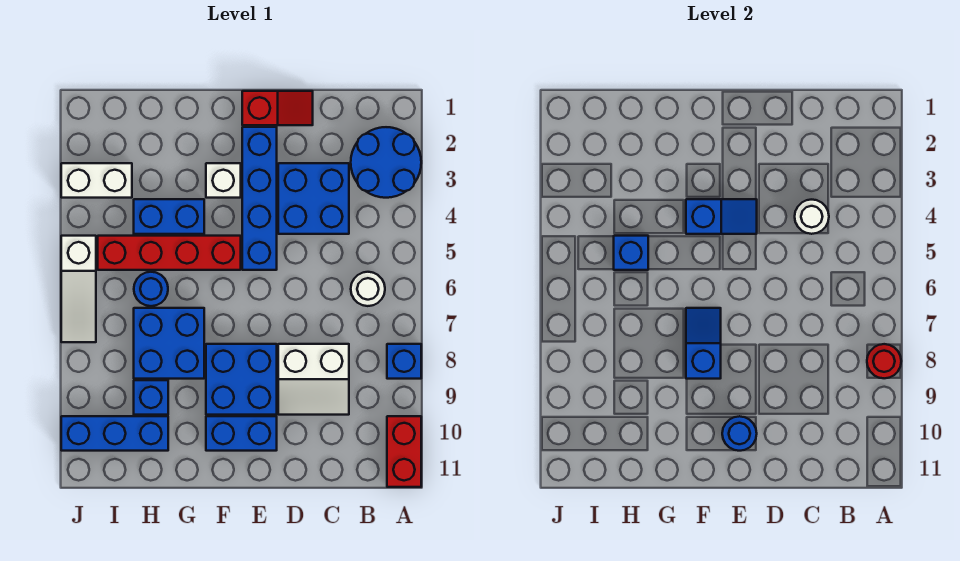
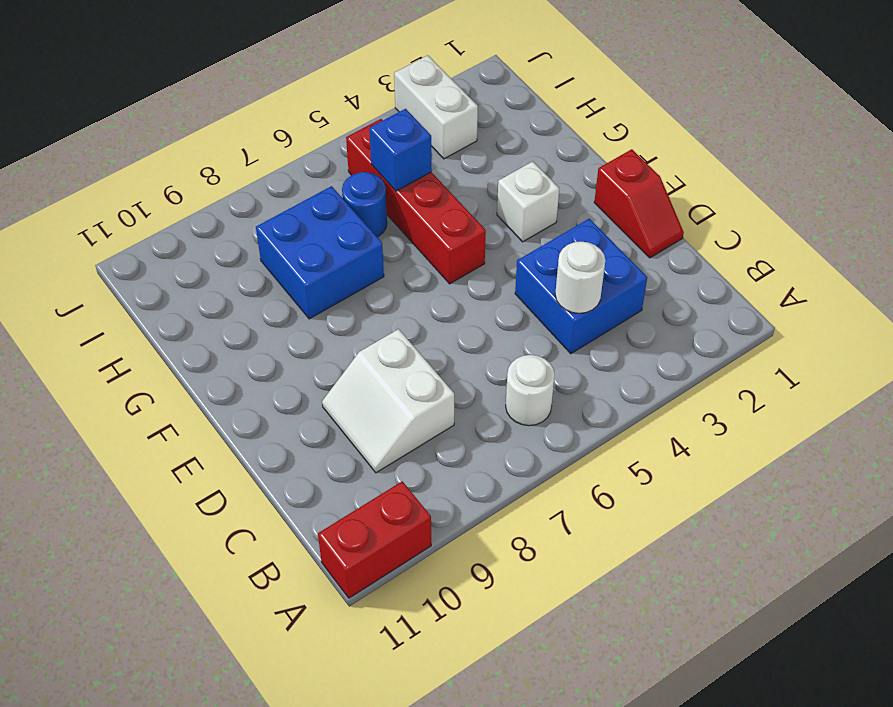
none -> blue 2x2 round brick [351,127,421,198]
none -> blue 1x1 brick [387,344,421,379]
none -> blue 1x4 brick [242,127,277,270]

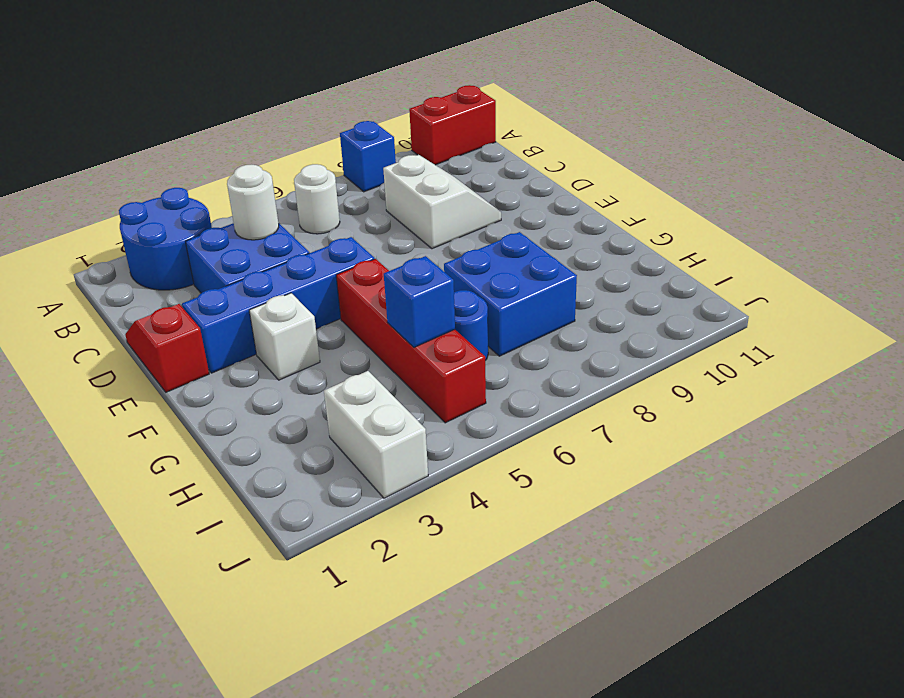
none -> blue 2x2 brick [206,344,277,415]
none -> blue 1x2 brick [206,416,277,451]
none -> blue 1x2 brick [134,199,204,234]

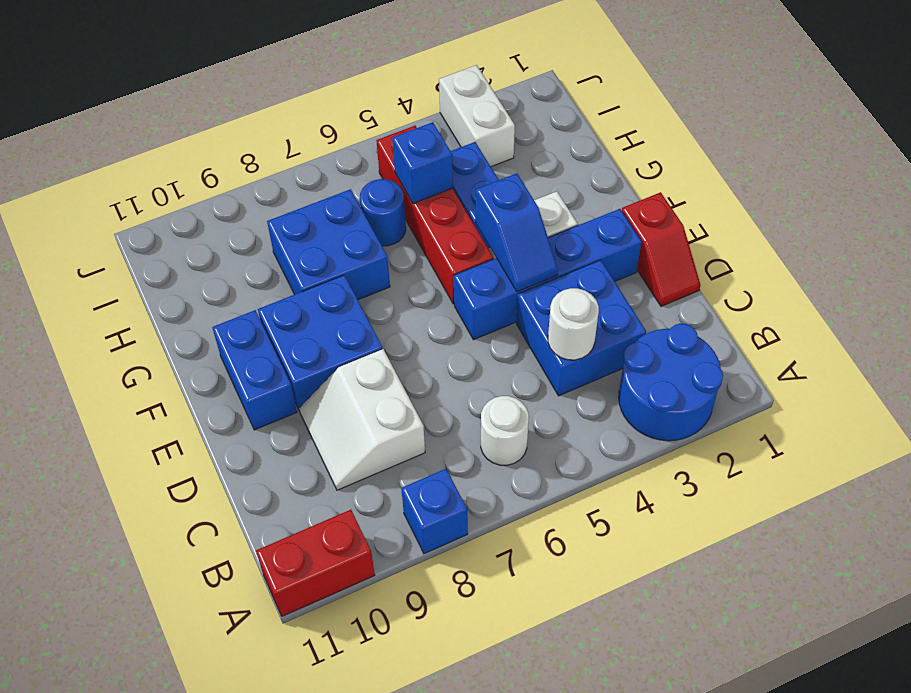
none -> blue 1x1 brick [134,380,168,415]
none -> blue 1x3 brick [61,416,168,451]
none -> white 1x3 slope [61,236,96,342]

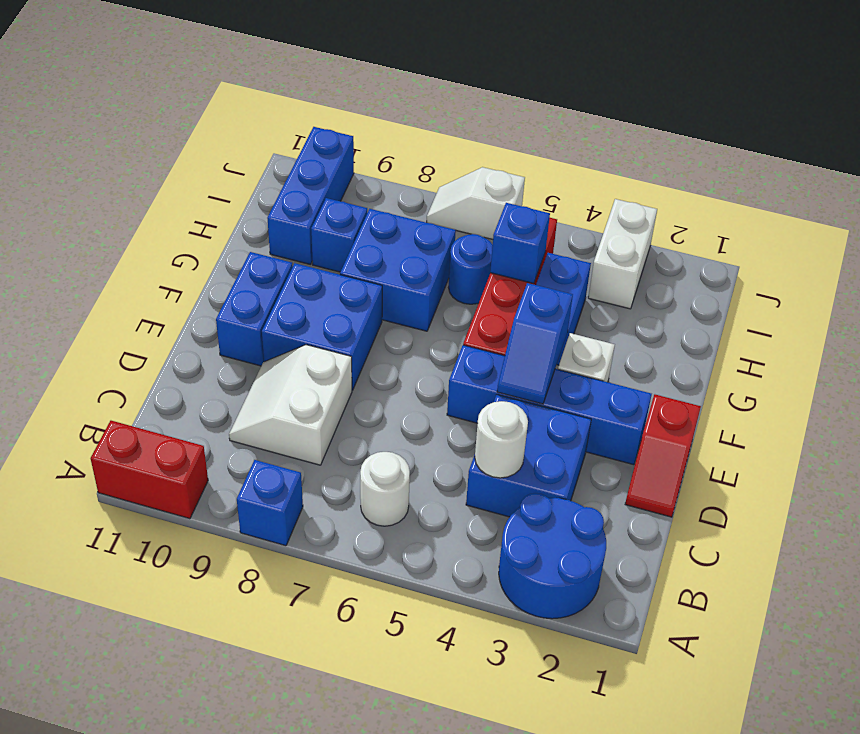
white 1x2 slope [427,167,525,239] -> white 1x3 slope [61,236,96,342]
none -> red 1x1 round brick [867,344,901,378]
none -> blue 1x1 round brick [722,416,757,451]
none -> blue 1x2 slope [686,308,721,379]

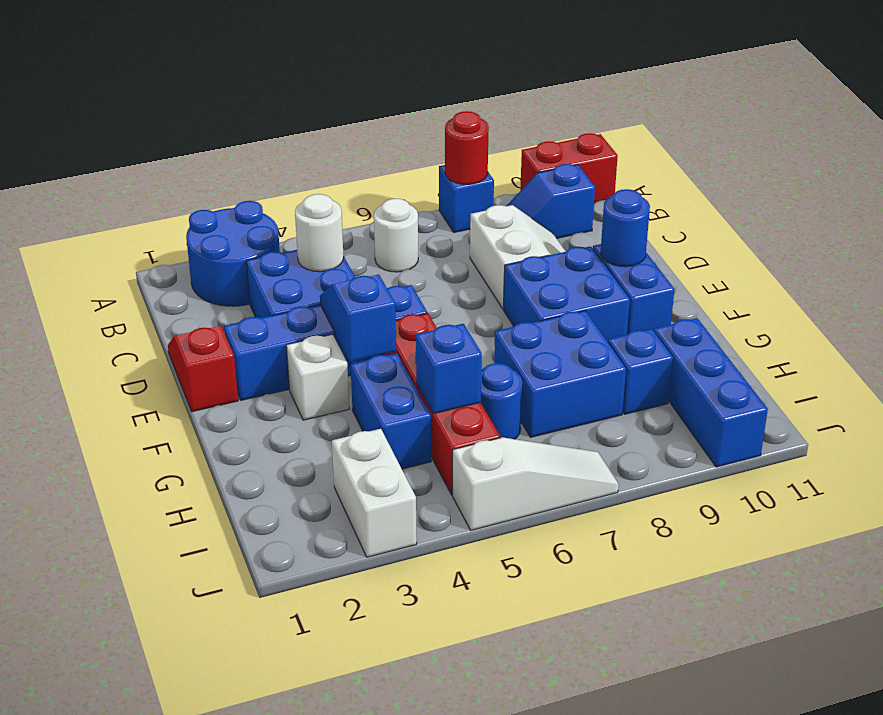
blue 1x2 slope [507,164,595,238] -> blue 1x2 slope moved to [686,308,721,379]

